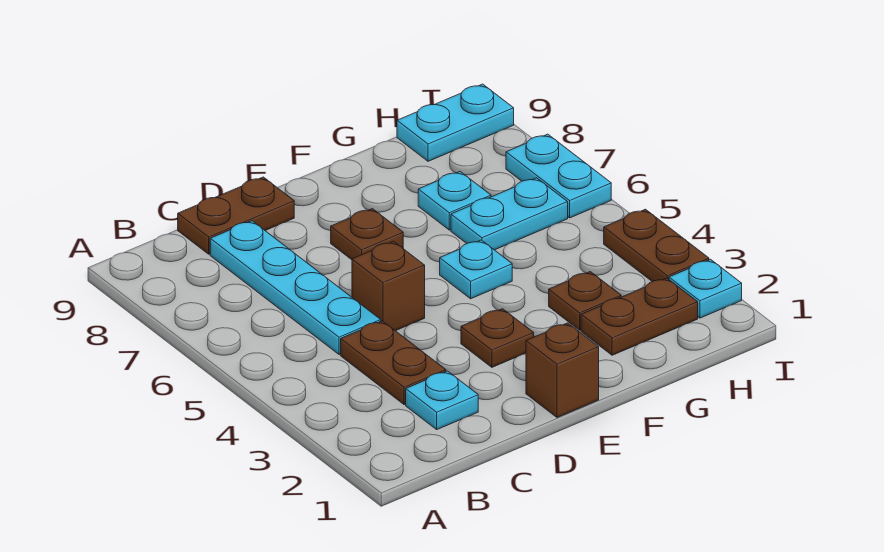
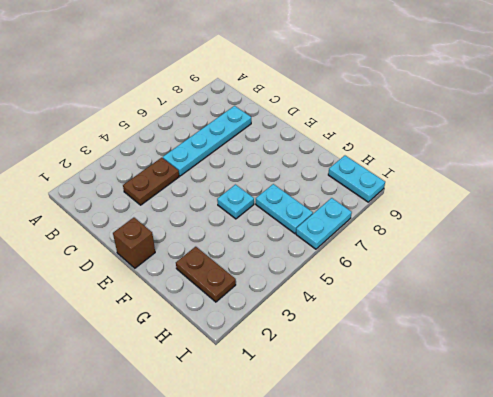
none -> cyan 1x1 plate [406,371,478,429]
none -> brown 1x2 plate [178,177,294,254]
none -> brown 1x1 brick [352,241,425,331]

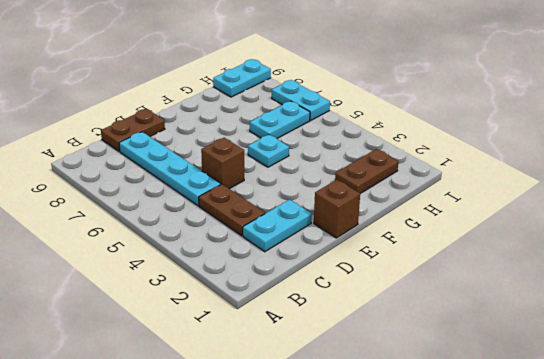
cyan 1x2 plate [243,200,312,252] -> cyan 1x1 plate [406,371,478,429]
none -> brown 1x1 plate [461,309,534,367]
none -> brown 1x1 plate [331,209,403,260]
none -> brown 1x1 plate [549,272,621,330]

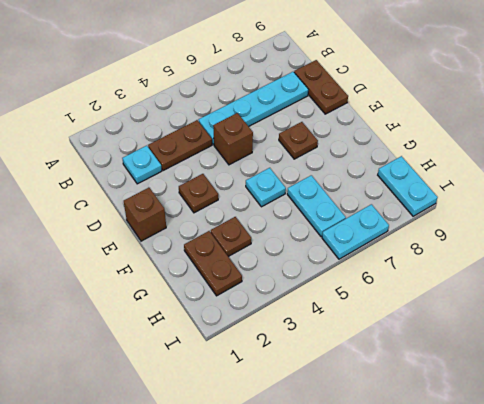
none -> cyan 1x1 plate [418,172,491,230]
none -> cyan 1x1 plate [669,259,742,318]
none -> brown 1x2 plate [604,209,709,281]

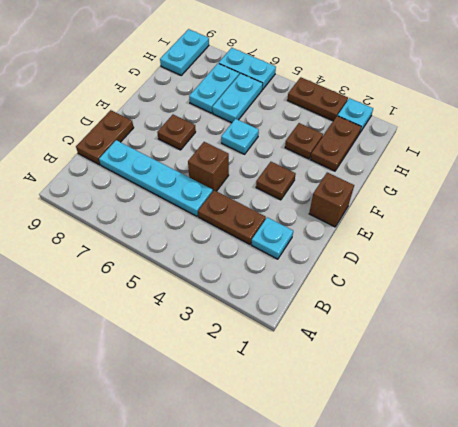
cyan 1x2 plate [189,63,239,113] -> cyan 1x1 plate [418,172,491,230]

